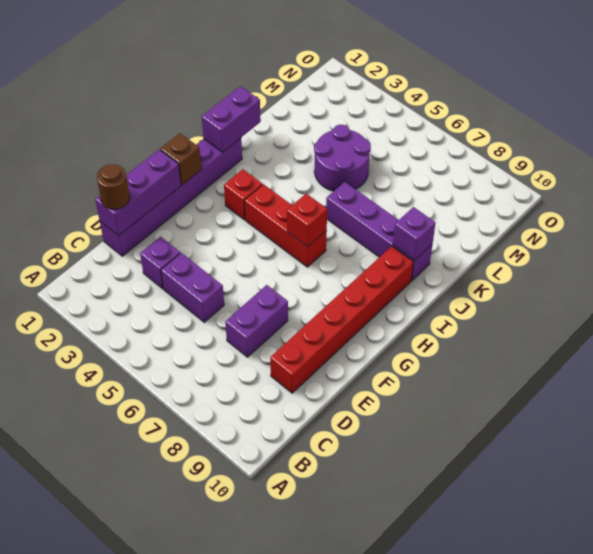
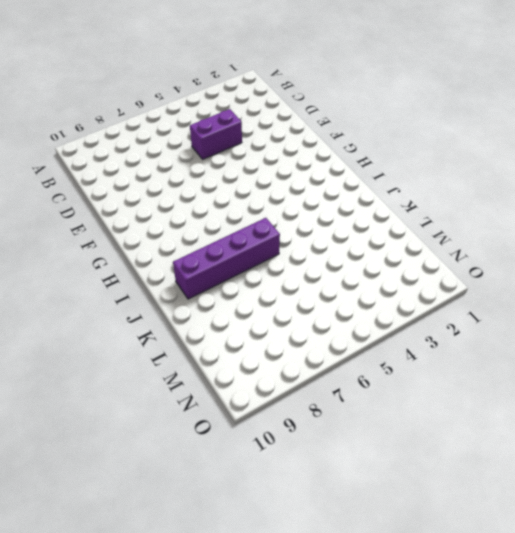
none -> purple 1x6 brick [100,138,242,256]
none -> purple 1x1 brick [140,237,180,289]
none -> purple 1x2 brick [225,285,288,357]

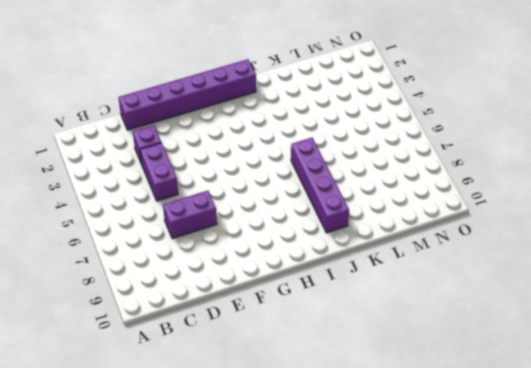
none -> red 1x6 brick [270,246,413,393]
none -> red 1x1 brick [224,169,263,220]
none -> red 1x3 brick [245,184,327,267]

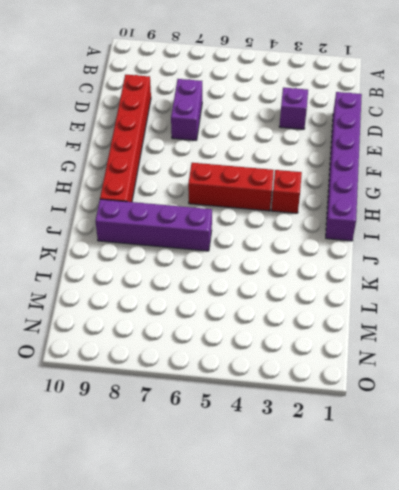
none -> purple 1x2 brick [161,253,224,322]
none -> purple 2x2 round brick [314,125,371,191]
none -> purple 1x3 brick [95,150,181,236]

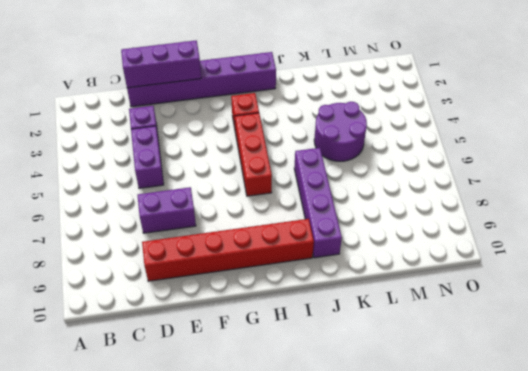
none -> brown 1x1 brick [160,133,201,185]
none -> red 1x1 brick [287,194,327,247]
none -> purple 1x2 brick [202,86,261,152]

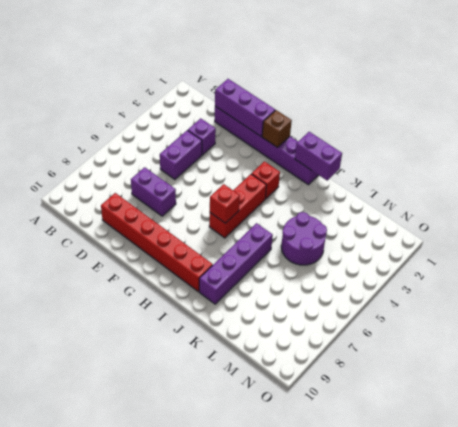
none -> purple 1x1 brick [393,207,435,260]
none -> brown 1x1 round brick [97,164,130,209]

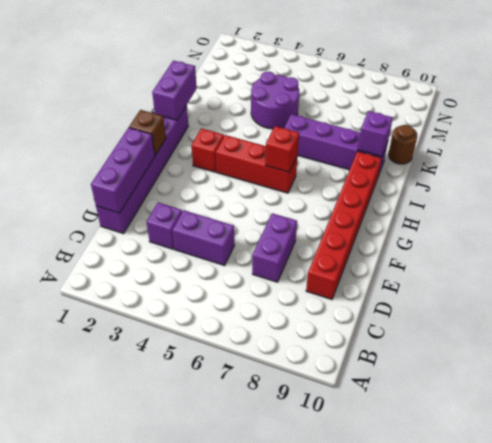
brown 1x1 round brick [388,125,417,164] -> brown 1x1 round brick moved to [97,164,130,209]

